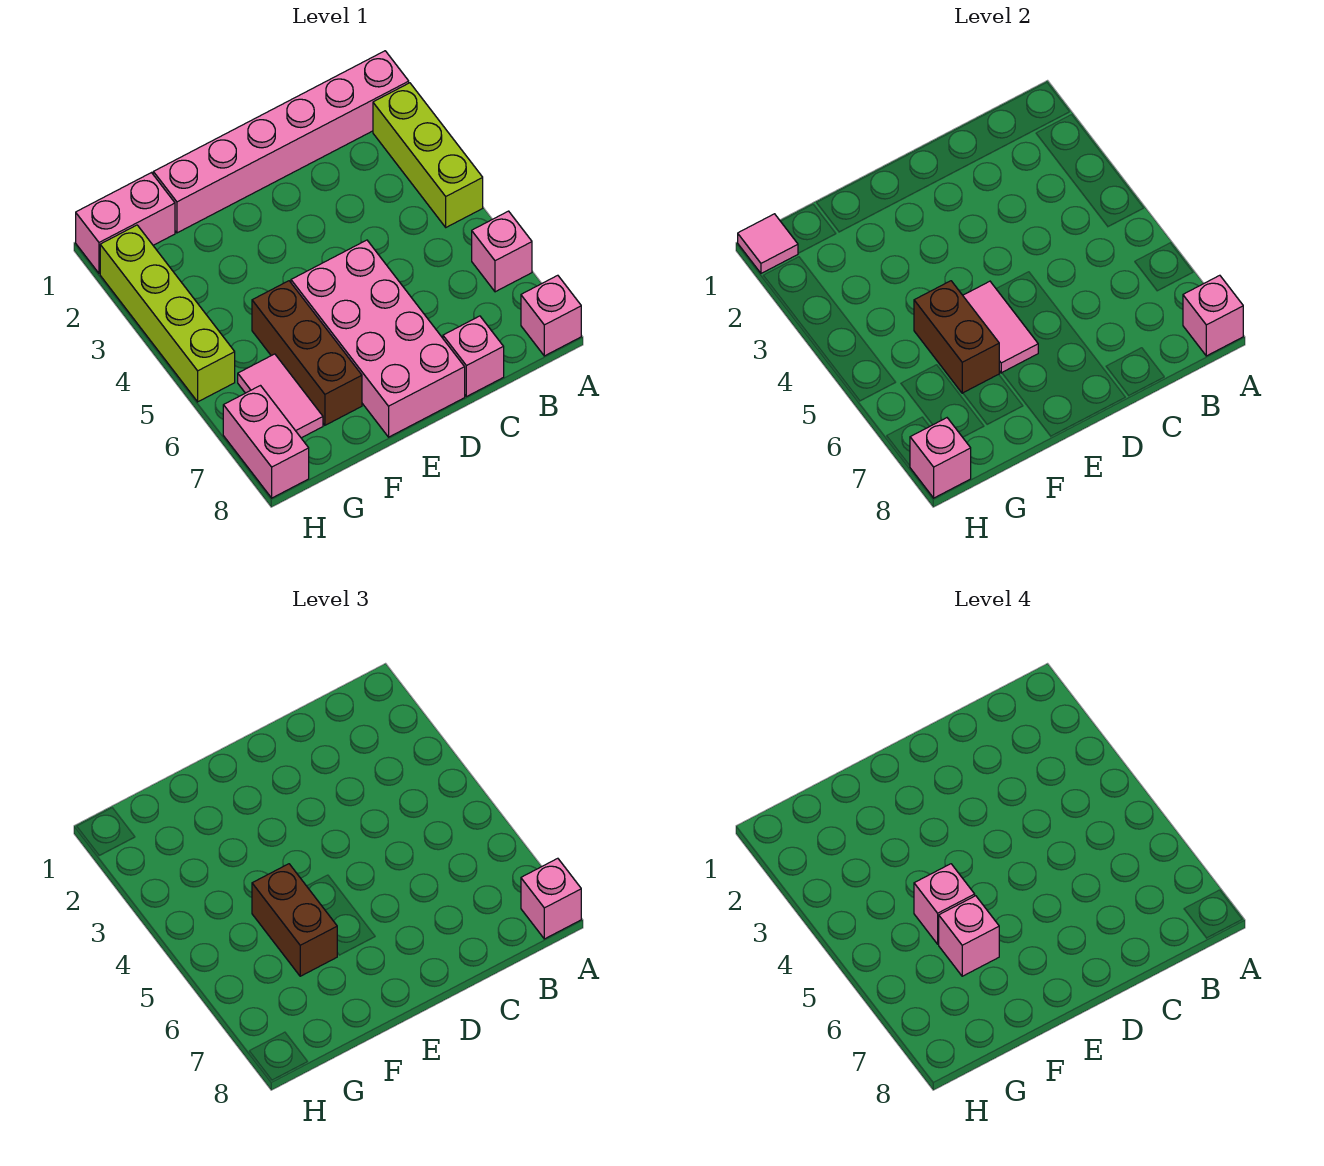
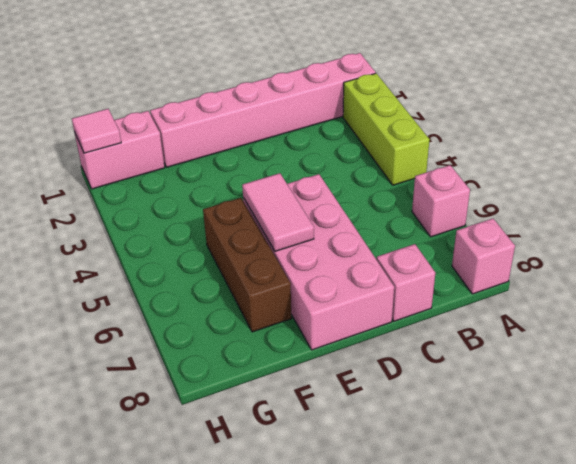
none -> pink 1x2 tile [238,354,323,438]
none -> lime 1x4 brick [100,225,235,402]
none -> pink 1x2 brick [223,386,309,498]

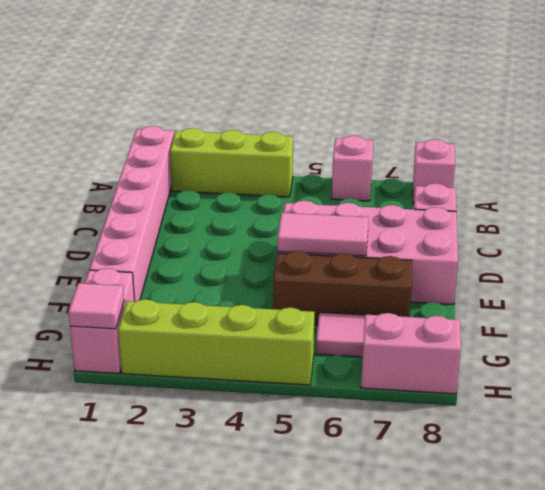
none -> pink 1x1 brick [1183,275,1243,356]
none -> brown 1x2 brick [914,281,999,393]
none -> pink 1x1 brick [910,418,971,498]

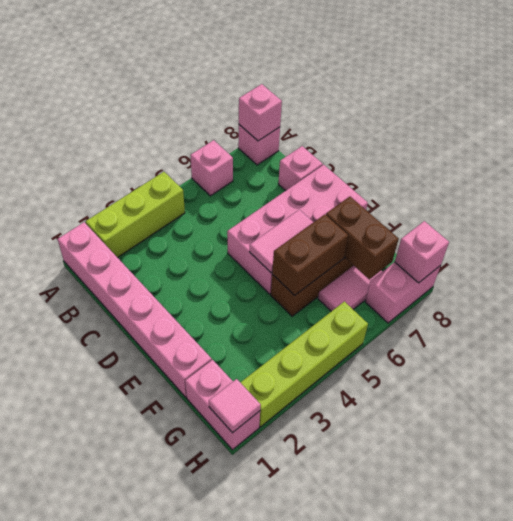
brown 1x2 brick [326,197,399,279] -> brown 1x2 brick turned to [252,864,337,976]
none -> pink 1x1 brick [521,858,581,939]
none -> pink 1x1 brick [914,864,975,944]
none -> pink 1x1 brick [939,896,999,976]

